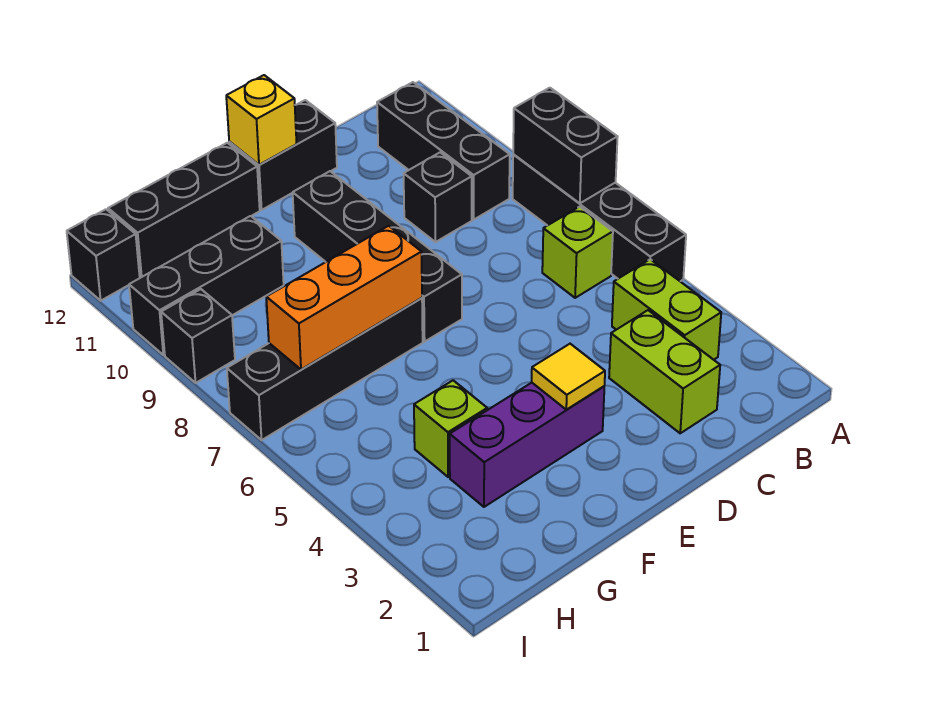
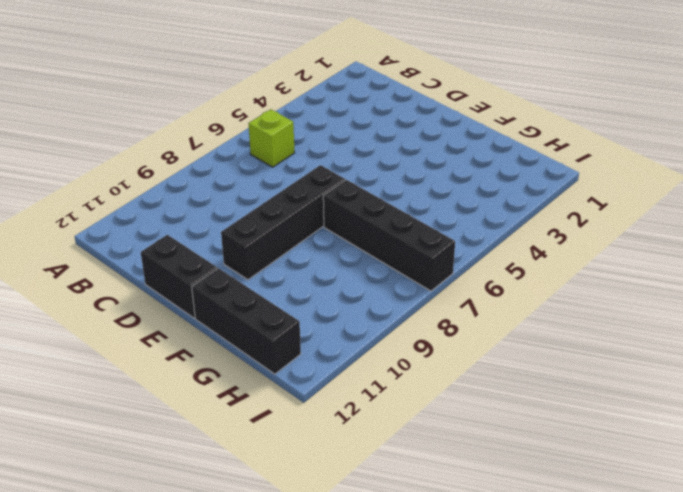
none -> black 1x4 brick [513,154,686,281]
none -> lime 1x2 brick [612,259,721,360]
none -> black 1x3 brick [377,82,510,220]

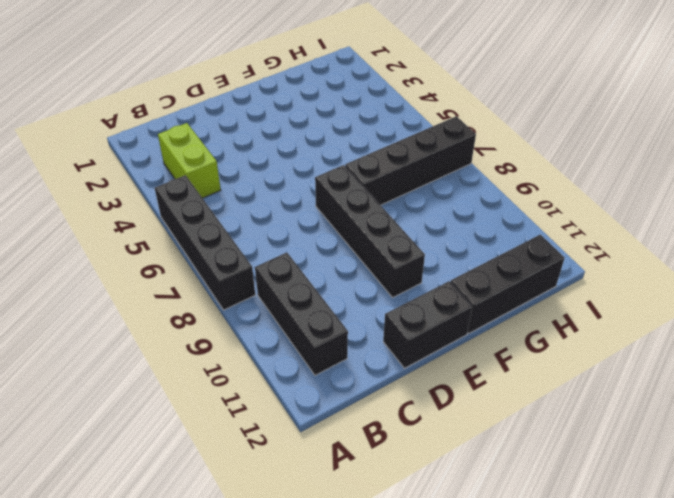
none -> lime 1x1 brick [542,207,613,298]
none -> lime 1x2 brick [609,310,720,433]
none -> black 1x1 brick [404,153,472,242]

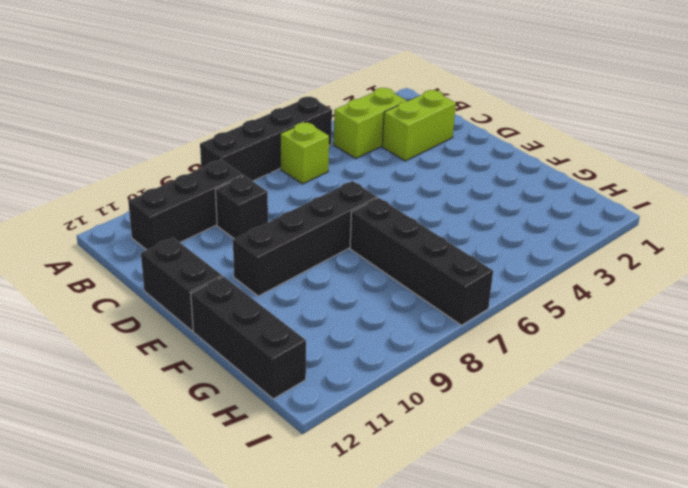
none -> purple 1x3 brick [450,383,604,507]
none -> lime 1x1 brick [414,380,487,477]
none -> black 1x3 brick [129,216,284,355]

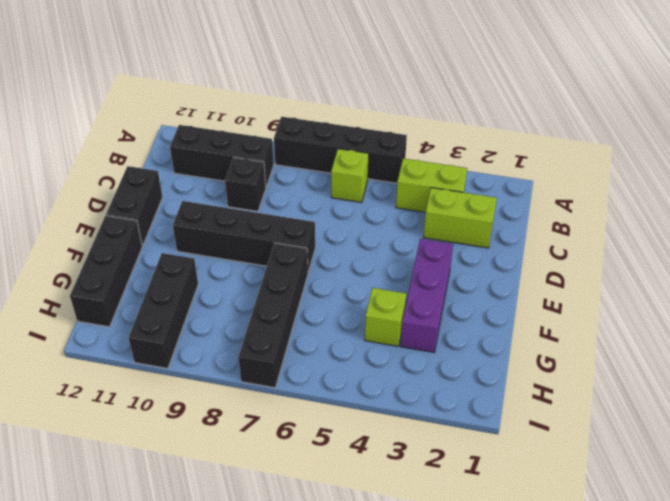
none -> black 1x1 brick [161,289,235,383]
none -> black 1x1 brick [67,209,140,301]
none -> black 1x2 brick [513,88,618,203]

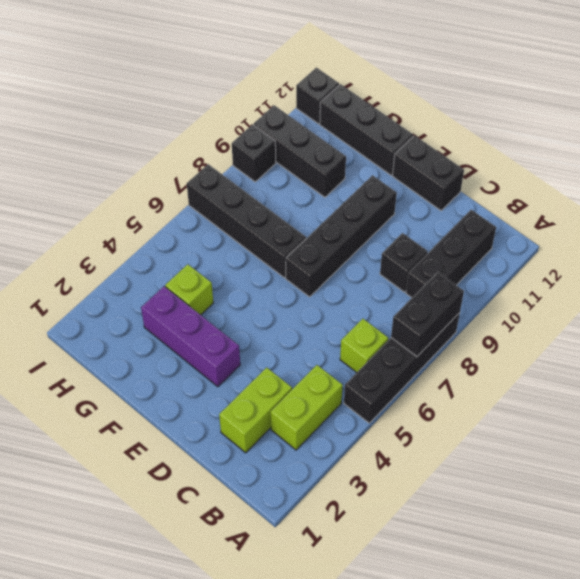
none -> yellow 1x1 tile [532,344,605,410]
none -> yellow 1x1 brick [226,75,297,165]
none -> orange 1x3 brick [266,226,422,370]

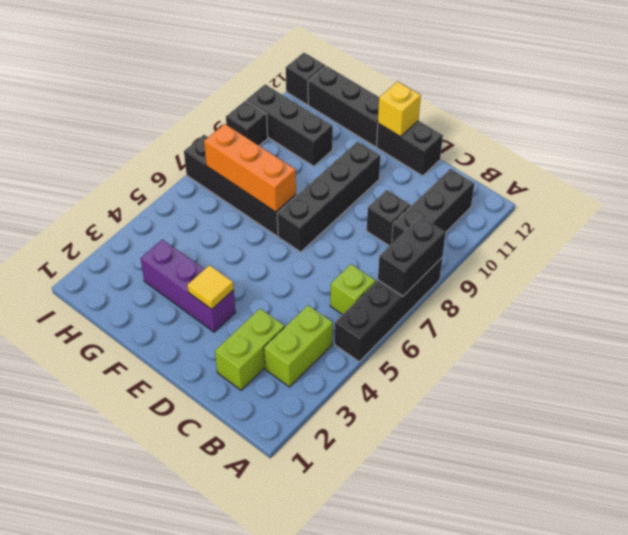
none -> lime 1x1 brick [414,380,487,477]

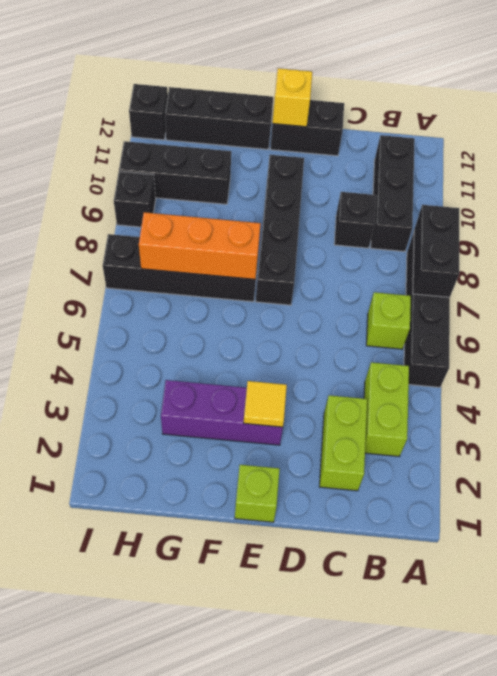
lime 1x1 brick [235,465,280,522] -> lime 1x1 brick moved to [414,380,487,477]

